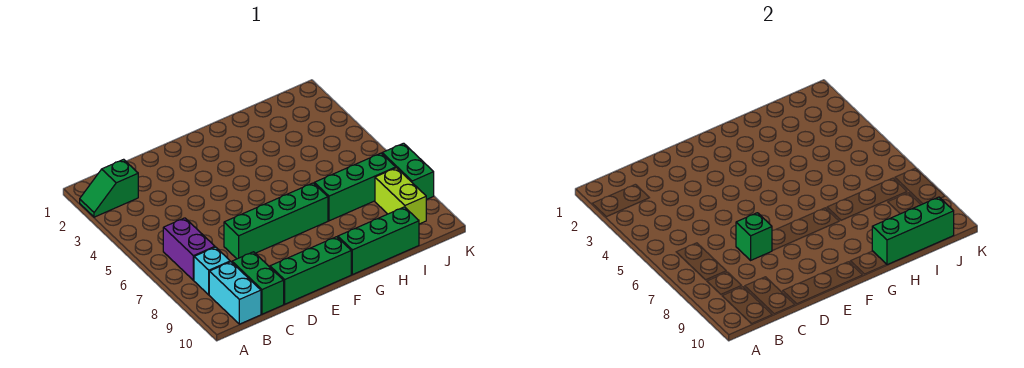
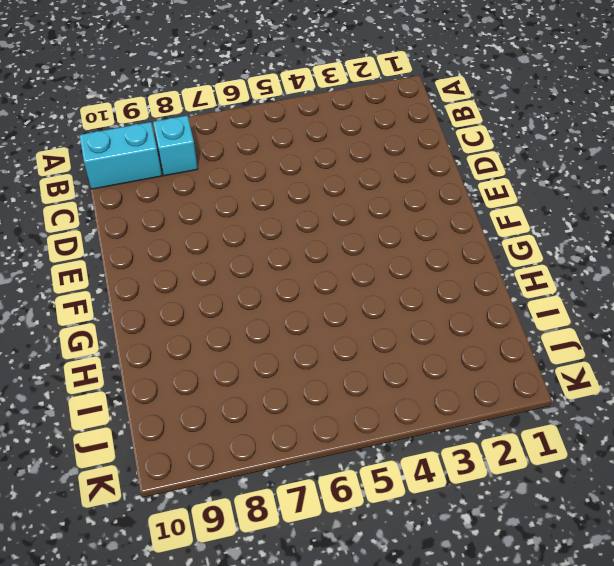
none -> green 1x2 slope [80,159,138,217]
none -> purple 1x2 brick [163,218,215,280]
none -> green 1x2 brick [232,252,284,314]

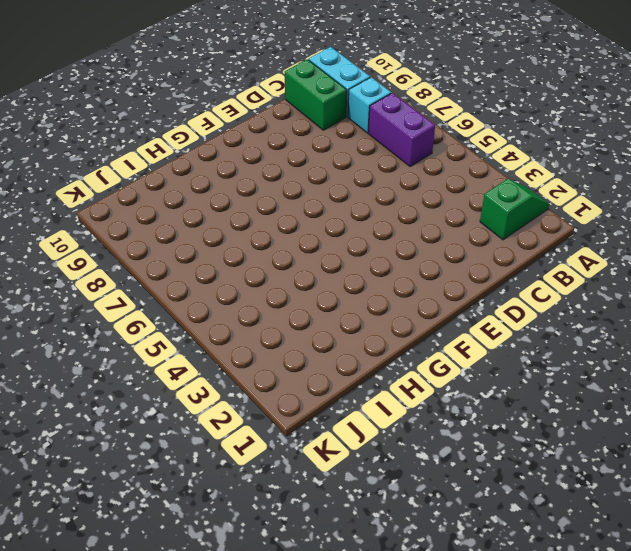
none -> green 1x4 brick [224,183,328,259]
none -> green 1x3 brick [270,237,351,304]
none -> green 1x3 brick [338,207,419,275]

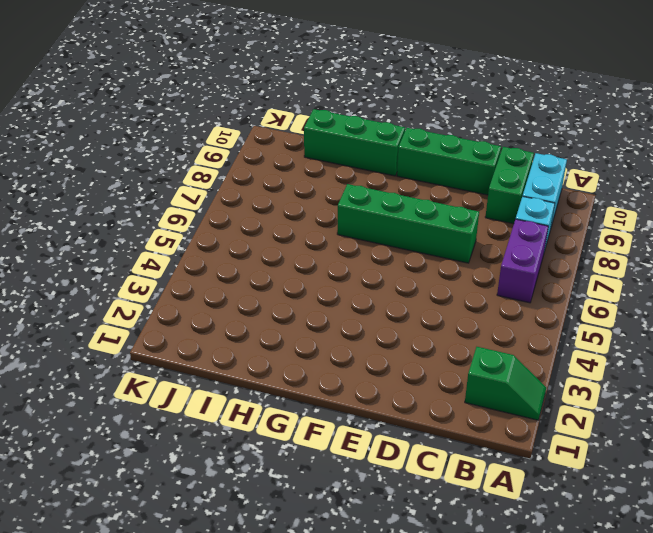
none -> green 1x3 brick [314,153,396,221]
none -> lime 1x2 brick [375,168,426,224]
none -> green 1x2 brick [382,143,434,200]

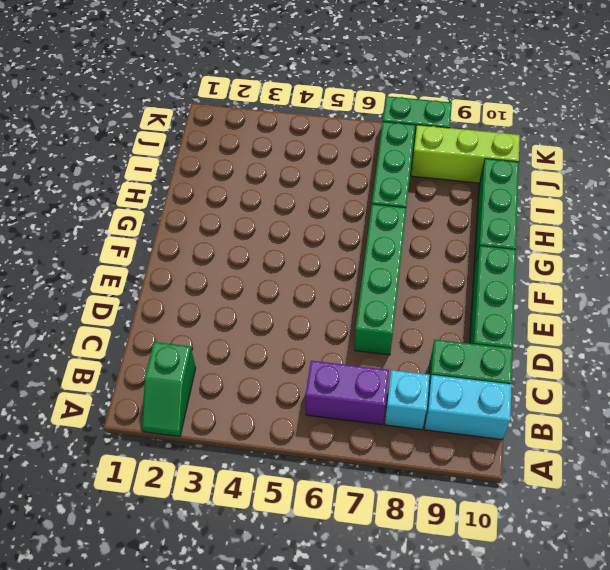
lime 1x3 brick [411,125,520,183] -> lime 1x2 brick [375,168,426,224]
none -> green 1x1 brick [736,213,772,260]
none -> green 1x3 brick [872,197,954,265]

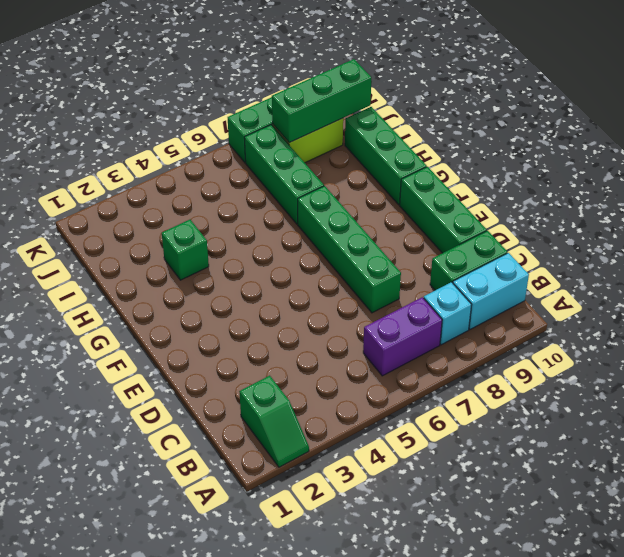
green 1x1 brick [162,220,209,280] -> green 1x1 brick moved to [736,213,772,260]
green 1x3 brick [272,59,371,143] -> green 1x3 brick turned to [872,197,954,265]

